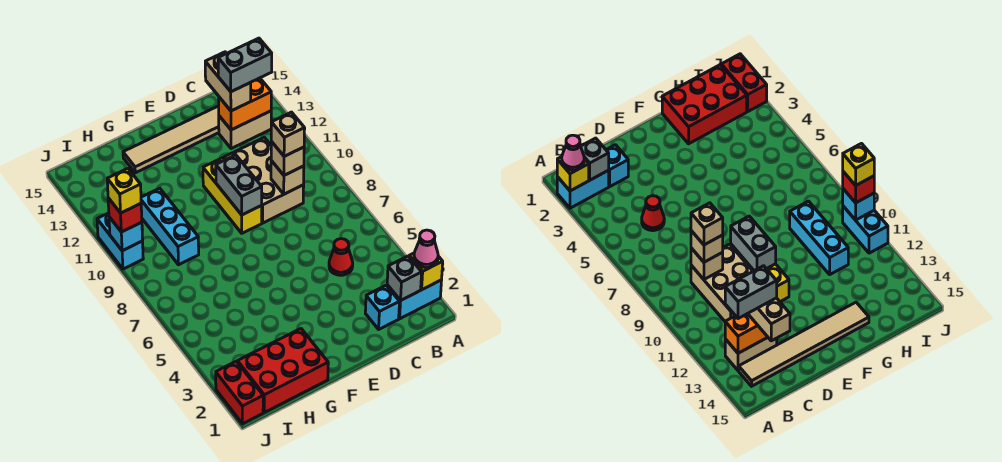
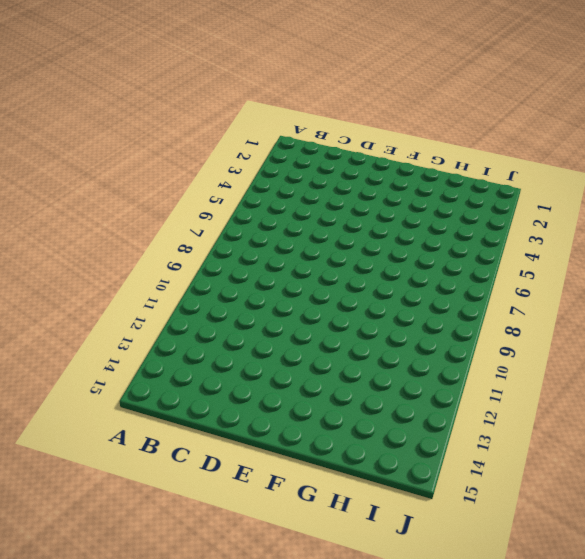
none -> cyan 1x2 brick [387,280,442,319]
none -> tan 1x2 brick [219,111,271,149]
none -> tan 1x6 tile [123,106,219,173]

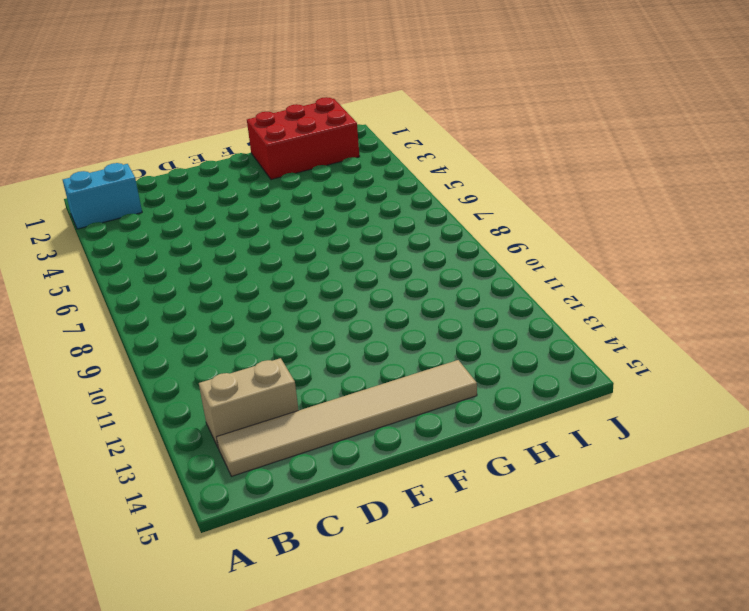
none -> cyan 1x1 brick [365,286,399,329]
none -> red 1x1 cone [329,239,353,275]
none -> tan 2x3 brick [224,137,304,223]

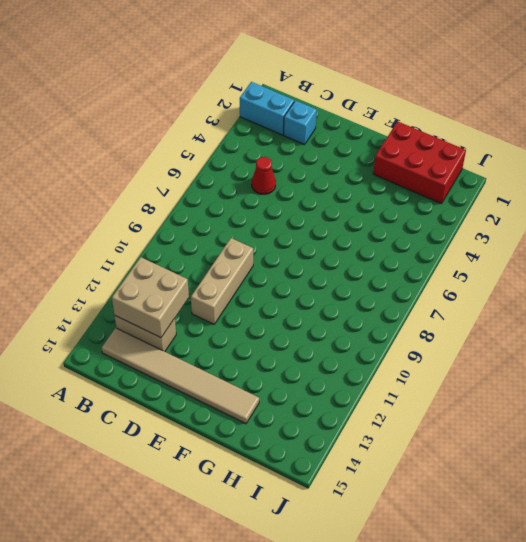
tan 2x2 brick [112,257,189,338] -> orange 1x2 brick [219,78,271,130]
tan 1x3 brick [191,238,253,324] -> tan 2x3 brick [224,137,304,223]
none -> yellow 1x3 brick [203,158,262,233]
none -> cyan 1x3 brick [141,188,199,265]
none -> red 1x2 brick [216,361,263,424]

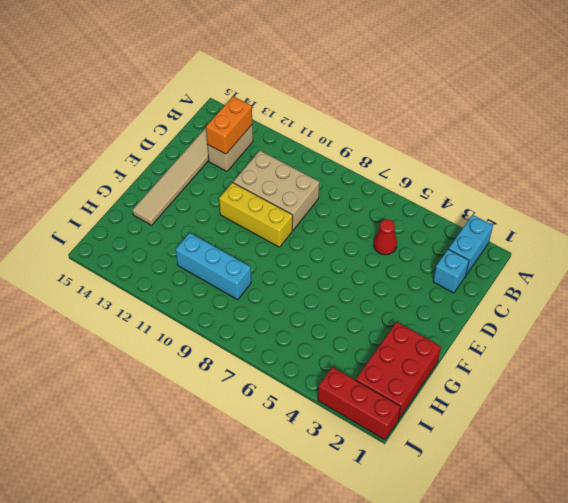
red 1x3 brick [318,367,400,440] -> red 1x2 brick [216,361,263,424]
none -> cyan 1x2 brick [97,213,143,269]
none -> yellow 1x1 brick [409,253,443,289]
none -> grey 1x1 brick [387,256,422,300]

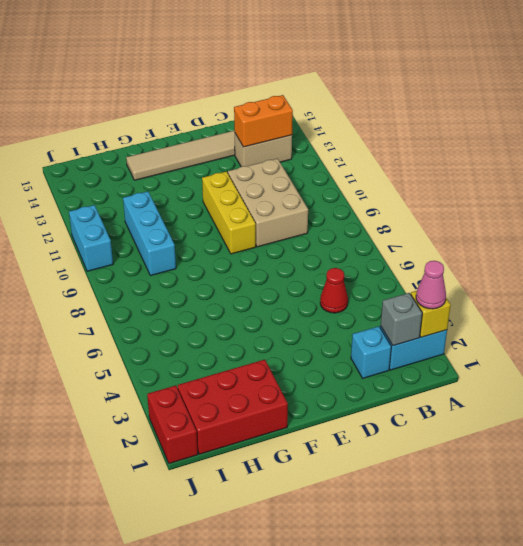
none -> tan 1x1 brick [271,161,304,194]
none -> grey 1x2 brick [216,155,262,215]
none -> cyan 1x1 brick [109,217,143,251]

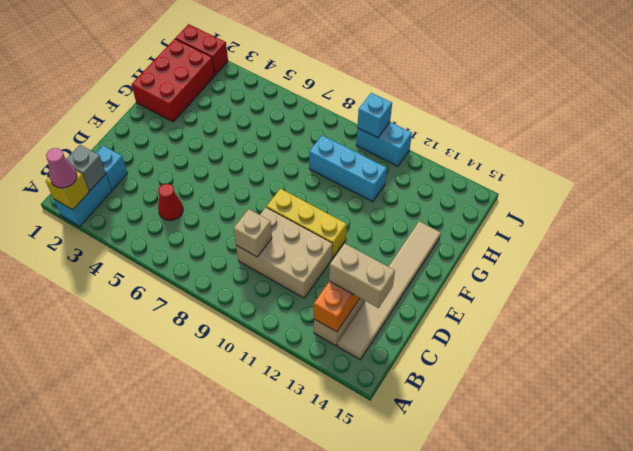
none -> grey 1x2 brick [216,155,262,215]
none -> tan 1x1 brick [271,142,304,175]
none -> red 1x1 brick [108,198,142,232]

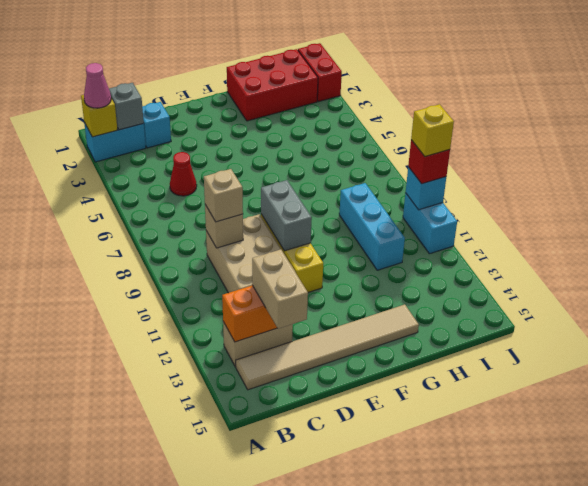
none -> grey 1x2 brick [218,38,272,92]
none -> tan 1x1 brick [271,112,305,156]

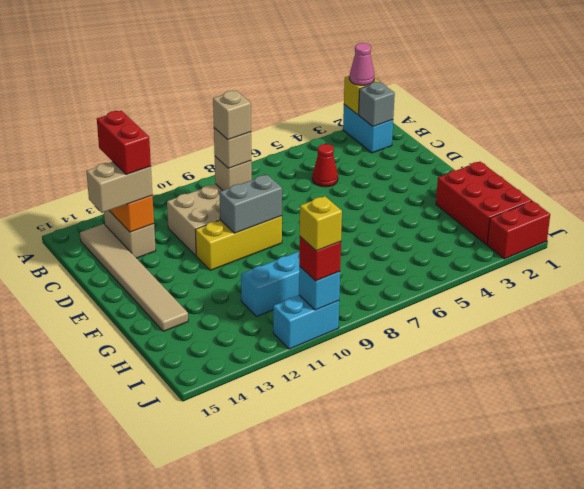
red 1x2 brick [97,111,151,175] -> grey 1x2 brick [218,38,272,92]
none -> cyan 1x1 brick [365,286,399,329]

